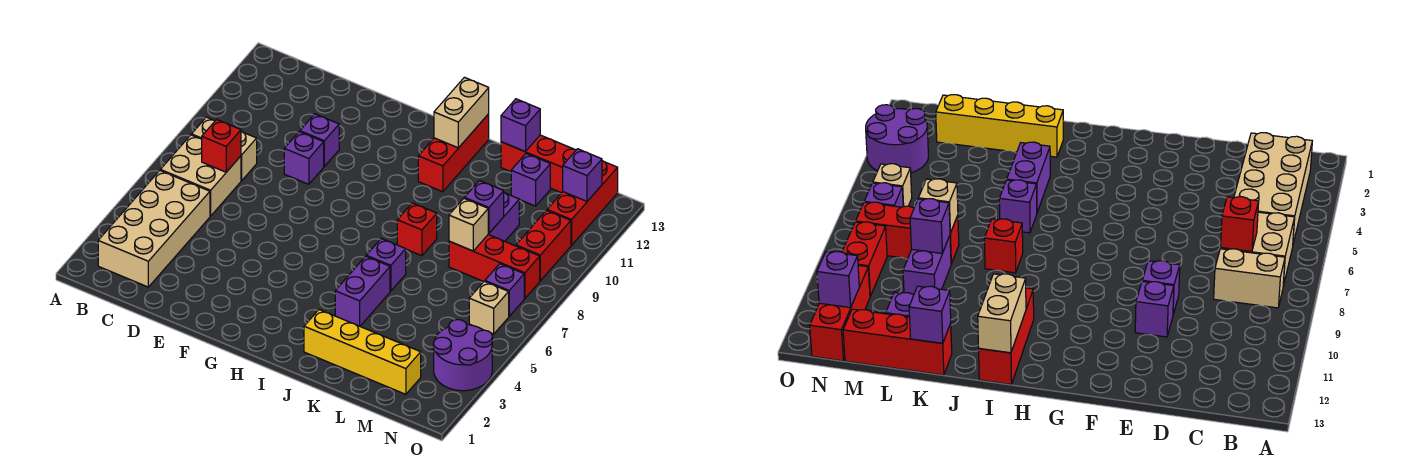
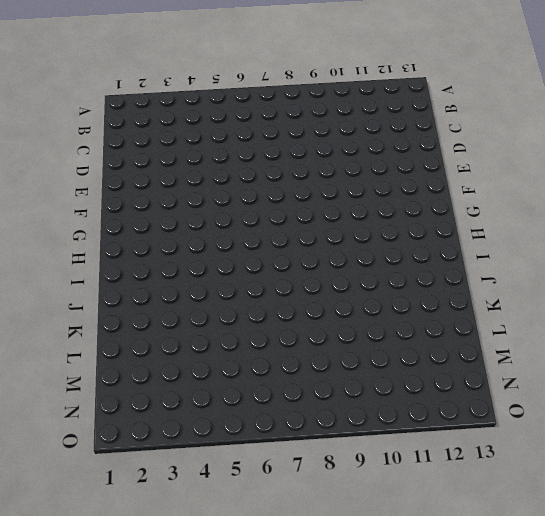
none -> tan 2x4 brick [98,171,210,287]
none -> tan 2x2 brick [160,135,241,216]
none -> tan 1x2 brick [192,117,257,181]

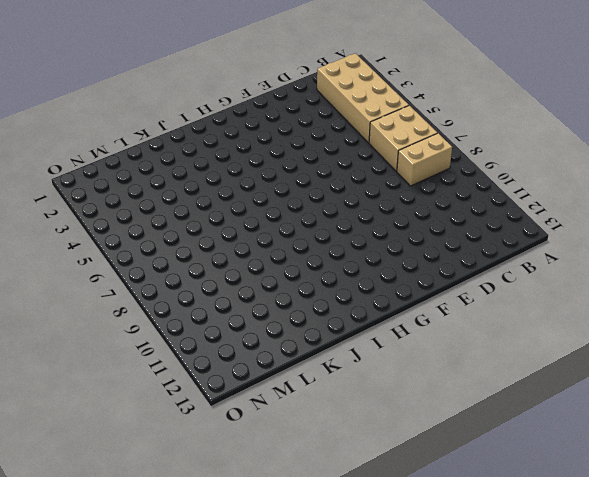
none -> purple 1x1 brick [284,132,324,184]
none -> purple 1x1 brick [300,114,339,166]
none -> red 1x3 brick [418,114,489,192]

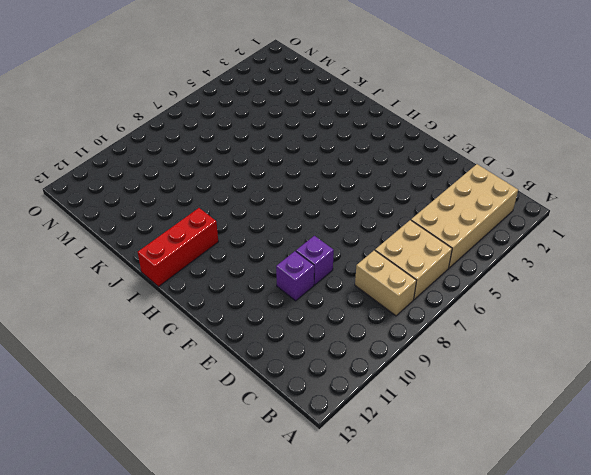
none -> yellow 1x4 brick [304,310,421,394]
none -> purple 1x2 brick [335,256,390,326]
none -> purple 1x1 brick [366,239,406,291]

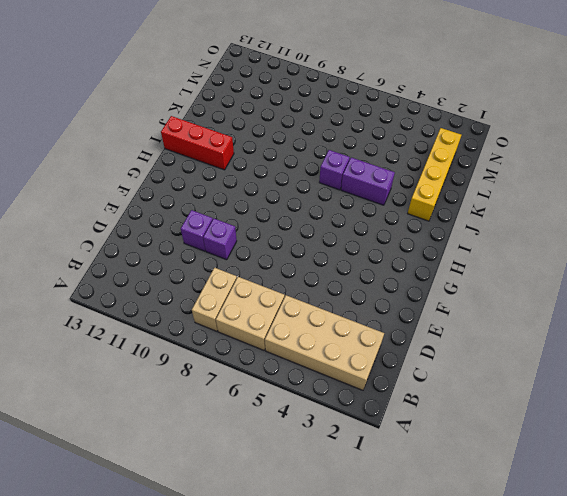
none -> red 1x1 brick [397,203,437,256]
none -> red 1x3 brick [501,135,576,193]
none -> red 1x3 brick [449,235,540,299]

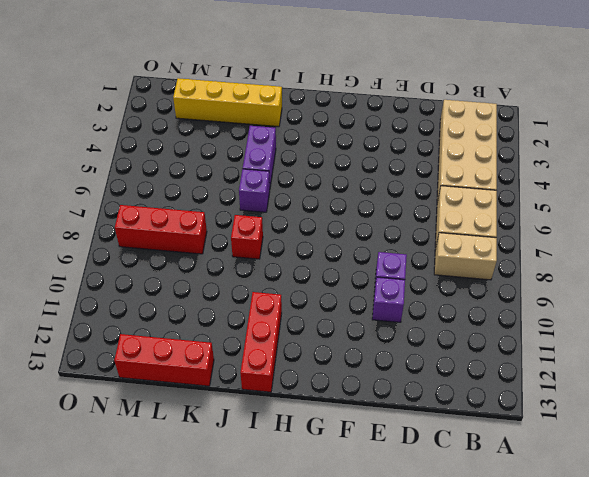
none -> purple 1x2 brick [488,193,519,241]
none -> purple 1x1 brick [511,154,550,206]
none -> purple 2x2 round brick [433,320,493,391]

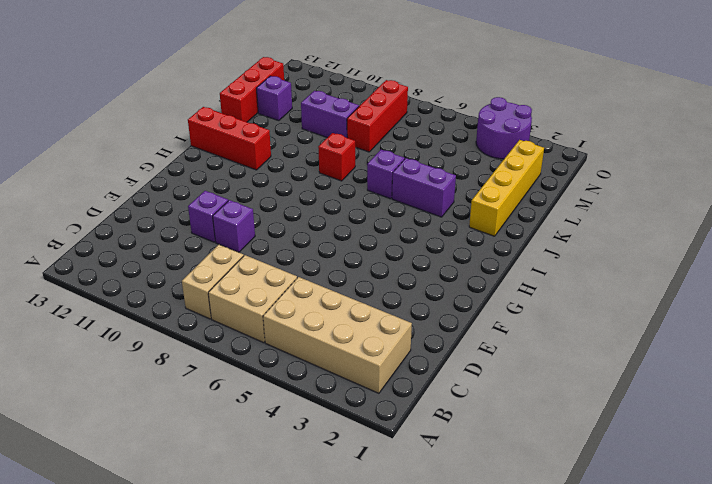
none -> tan 1x1 brick [469,281,509,334]
none -> purple 1x1 brick [485,264,524,316]
none -> red 1x2 brick [516,210,571,281]

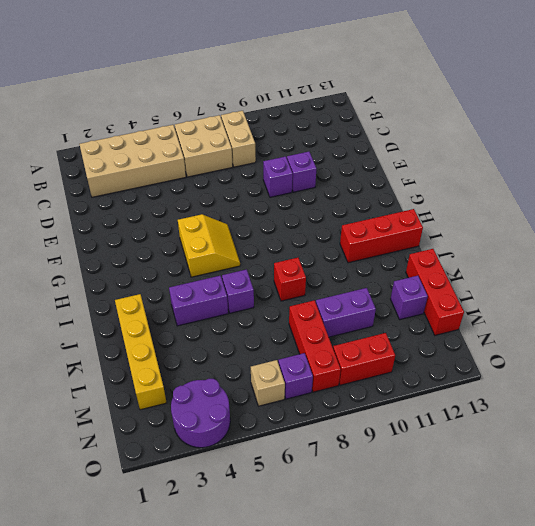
yellow 2x2 slope [178,214,240,277] -> none
none -> red 1x3 brick [547,161,618,245]
none -> red 1x1 brick [202,120,241,172]
none -> tan 1x2 brick [434,77,489,148]

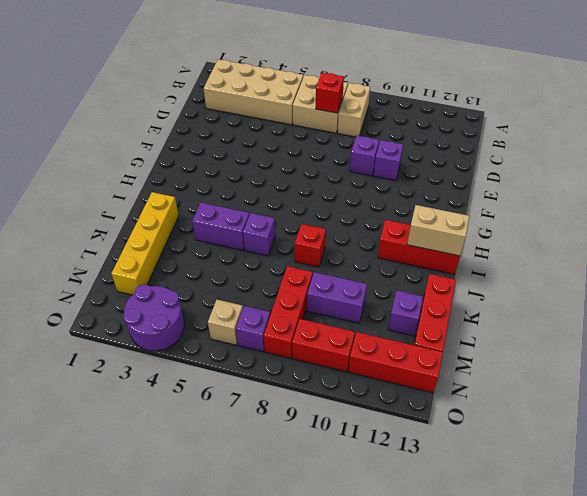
none -> purple 1x1 brick [501,99,540,152]
none -> tan 1x1 brick [449,198,488,251]
none -> purple 1x1 brick [465,181,504,233]

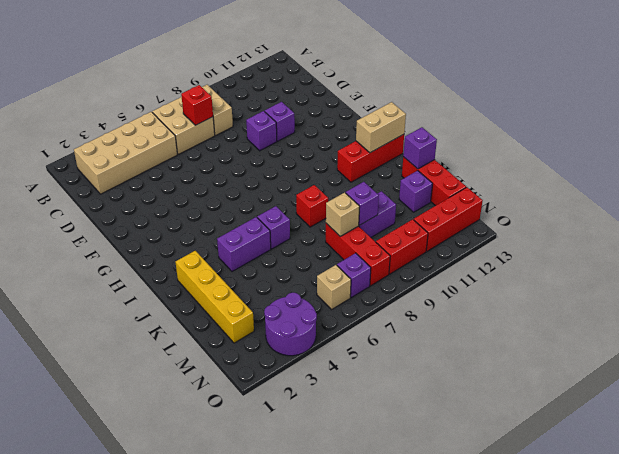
none -> purple 1x1 brick [563,149,602,201]

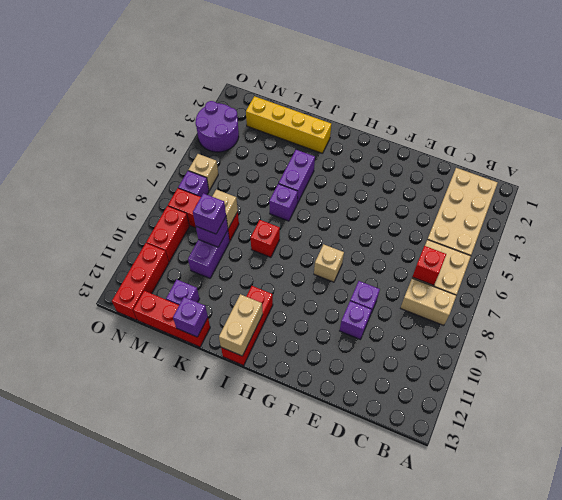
tan 1x1 brick [314,244,344,282] -> none
purple 1x1 brick [193,193,226,234] -> purple 1x1 brick moved to [563,149,602,201]

